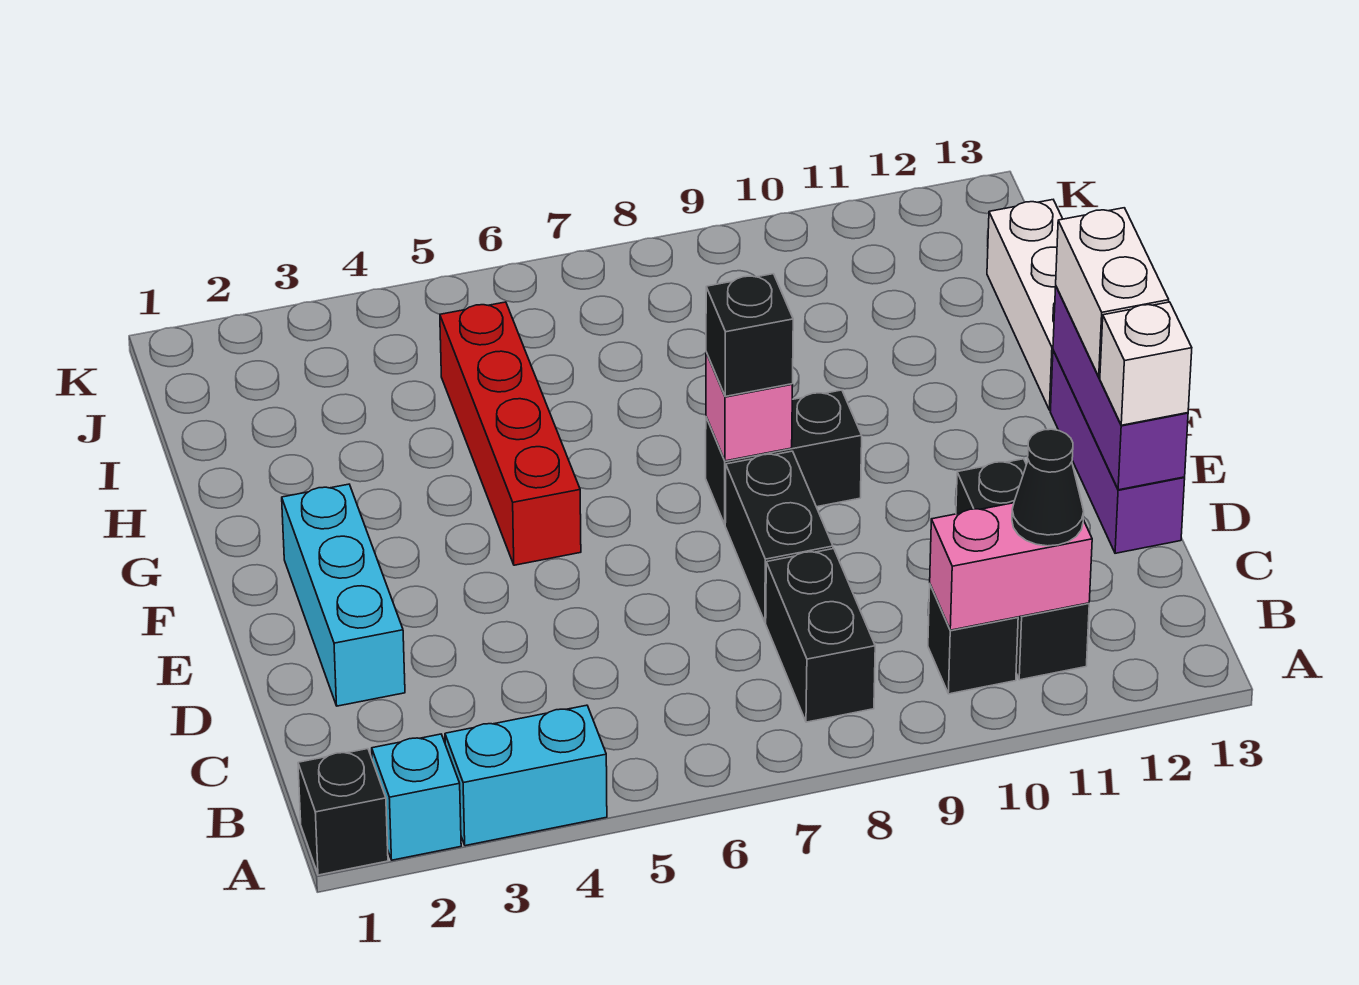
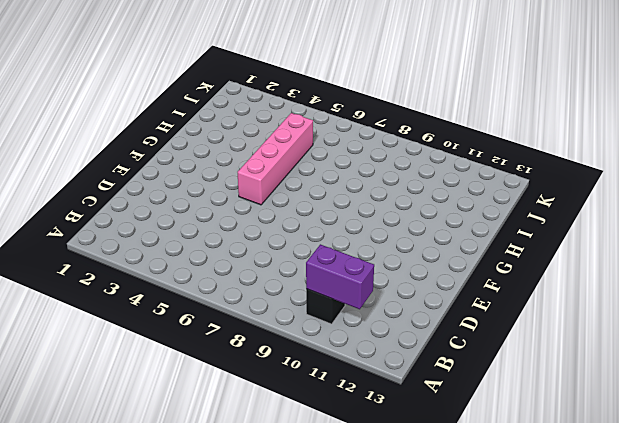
purple 1x2 brick [306,244,374,309] -> pink 1x2 brick [930,503,1092,630]
pink 1x4 brick [238,113,313,205] -> red 1x4 brick [440,302,581,565]
none -> black 1x1 brick [298,749,388,875]
none -> cyan 1x1 brick [372,734,461,860]
none -> cyan 1x2 brick [445,705,607,846]

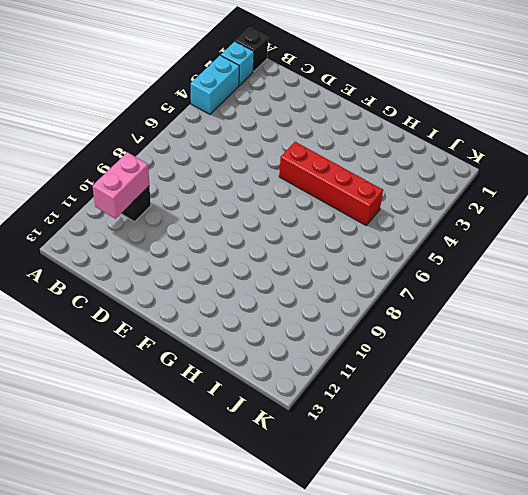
none -> black 1x2 brick [766,549,875,722]
none -> black 1x3 brick [956,459,1089,680]
none -> cyan 1x3 brick [282,484,405,706]

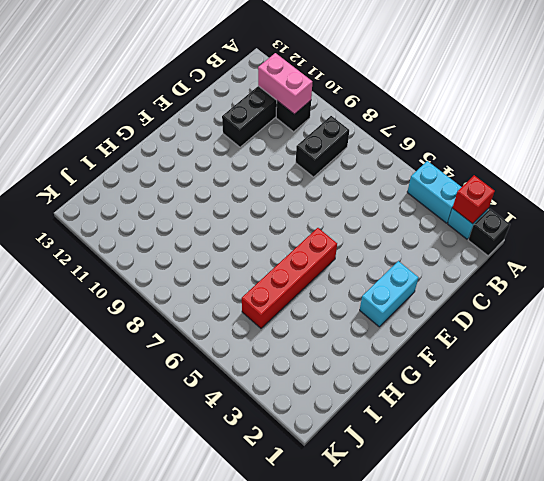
red 1x1 brick [453,175,495,224] -> none
cyan 1x2 brick [360,261,418,327] -> cyan 1x3 brick [282,484,405,706]
none -> black 1x2 brick [725,451,833,622]
none -> purple 1x3 brick [1050,350,1185,553]
none -> black 1x2 brick [706,390,862,524]

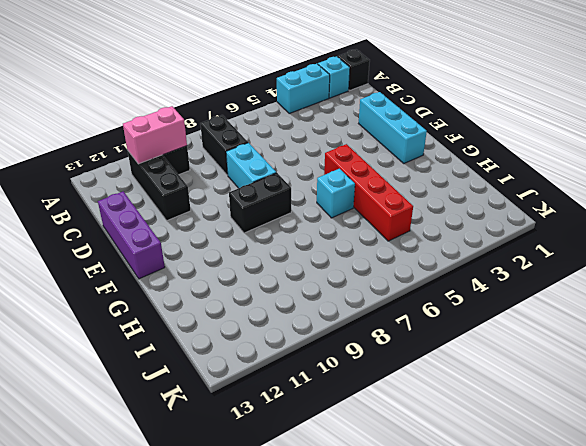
cyan 1x2 brick [226,143,276,188] -> black 1x2 brick [725,451,833,622]
cyan 1x1 brick [317,169,355,218] -> none
none -> white 1x3 brick [987,200,1062,410]
none -> purple 1x3 brick [1053,287,1188,490]
none -> pink 1x1 brick [706,352,793,461]

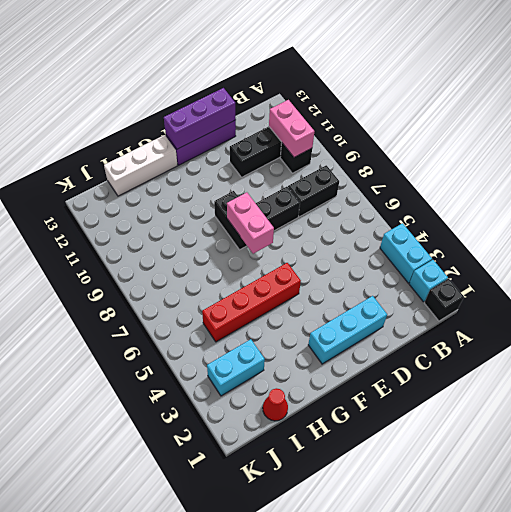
pink 1x2 brick [227,192,274,254] -> pink 1x1 brick [706,352,793,461]
red 1x1 cone [263,388,288,421] -> none
cyan 1x2 brick [207,339,265,396] -> none
none -> black 1x1 cone [1012,429,1084,546]
none -> white 1x1 brick [1100,302,1192,425]
none -> white 1x2 brick [1056,208,1169,377]

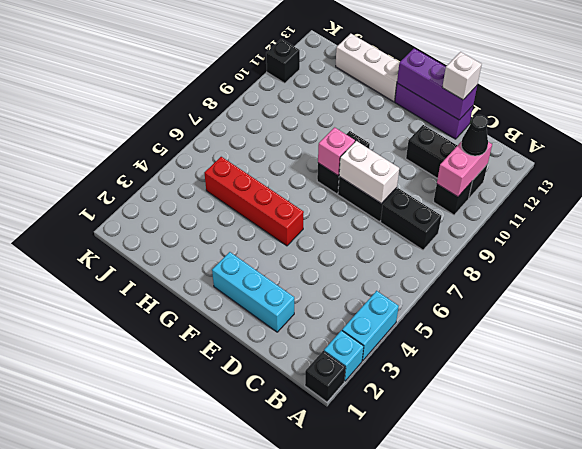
white 1x2 brick [339,141,399,204] -> white 1x2 brick moved to [1056,208,1169,377]
black 1x1 brick [266,39,300,83] -> black 1x1 brick moved to [706,274,793,397]

